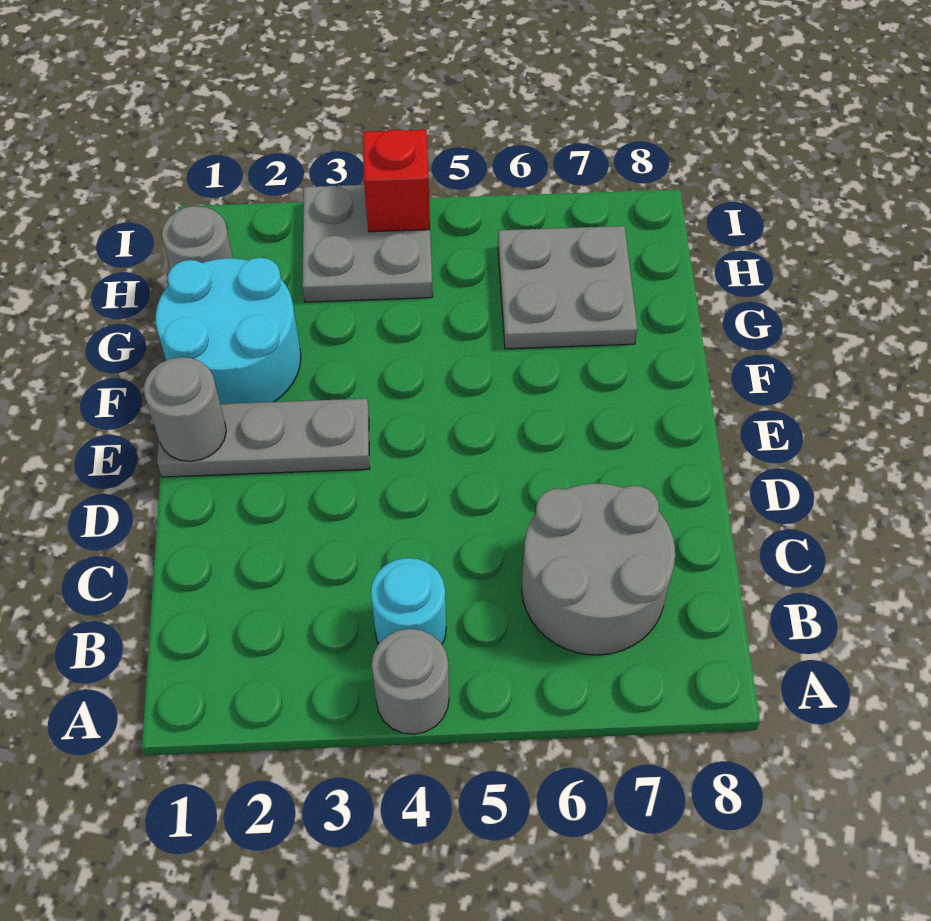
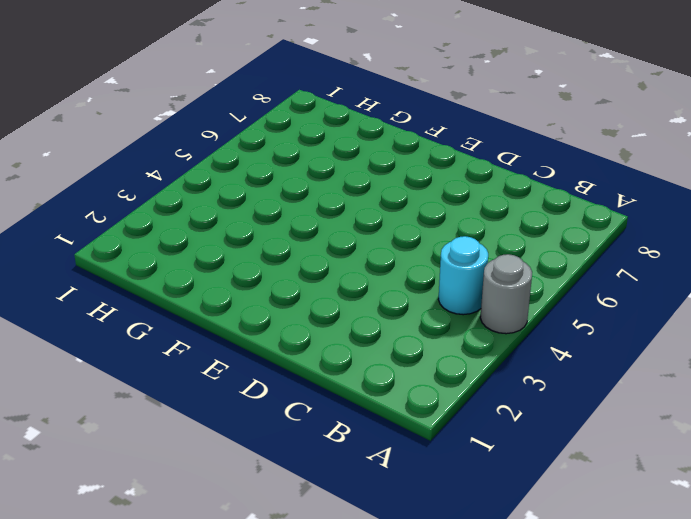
none -> grey 2x2 round brick [522,483,675,655]
none -> grey 1x3 plate [157,399,370,477]

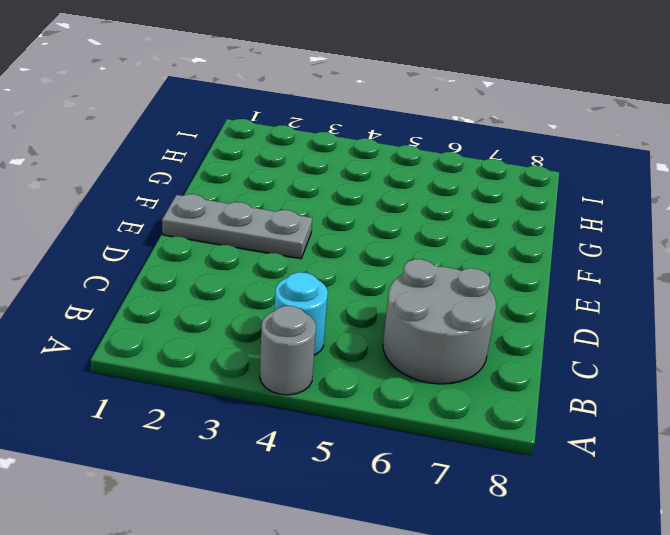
none -> cyan 2x2 round brick [156,258,301,404]
none -> grey 2x2 plate [498,226,637,349]

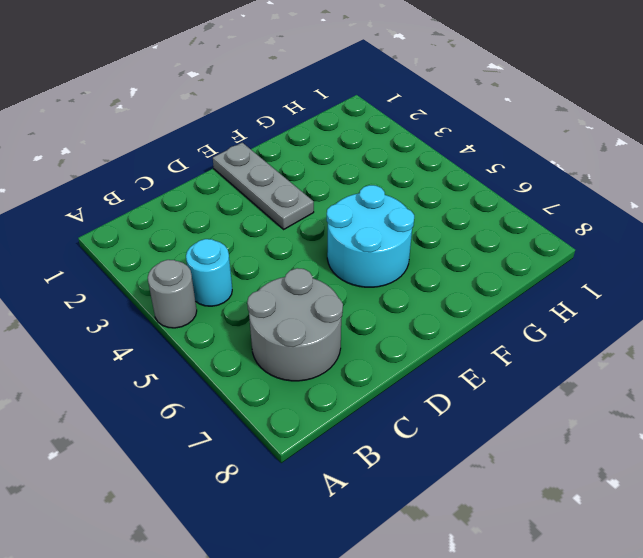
cyan 2x2 round brick [327,185,414,287] -> cyan 2x2 round brick moved to [156,258,301,404]
none -> grey 2x2 plate [498,226,637,349]
none -> grey 1x1 round brick [162,206,233,269]

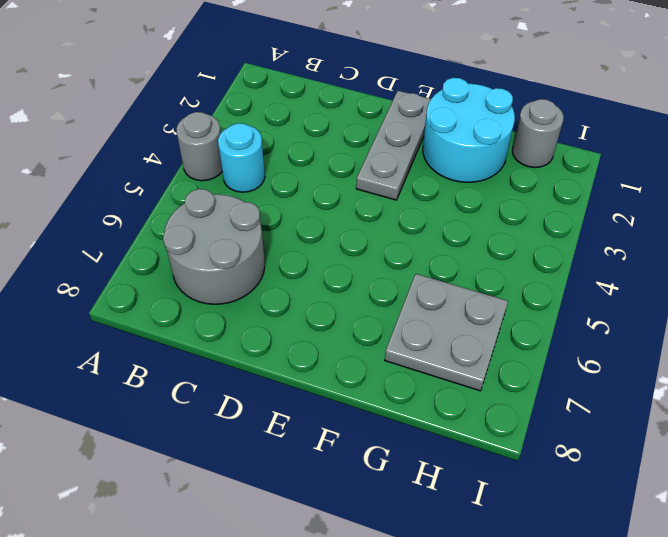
none -> grey 2x2 plate [302,185,433,302]
none -> grey 1x1 round brick [144,357,226,461]

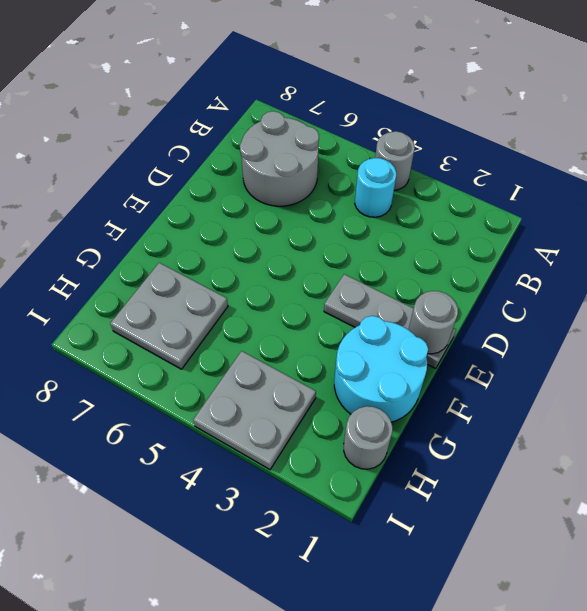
none -> red 1x1 brick [363,130,430,232]

